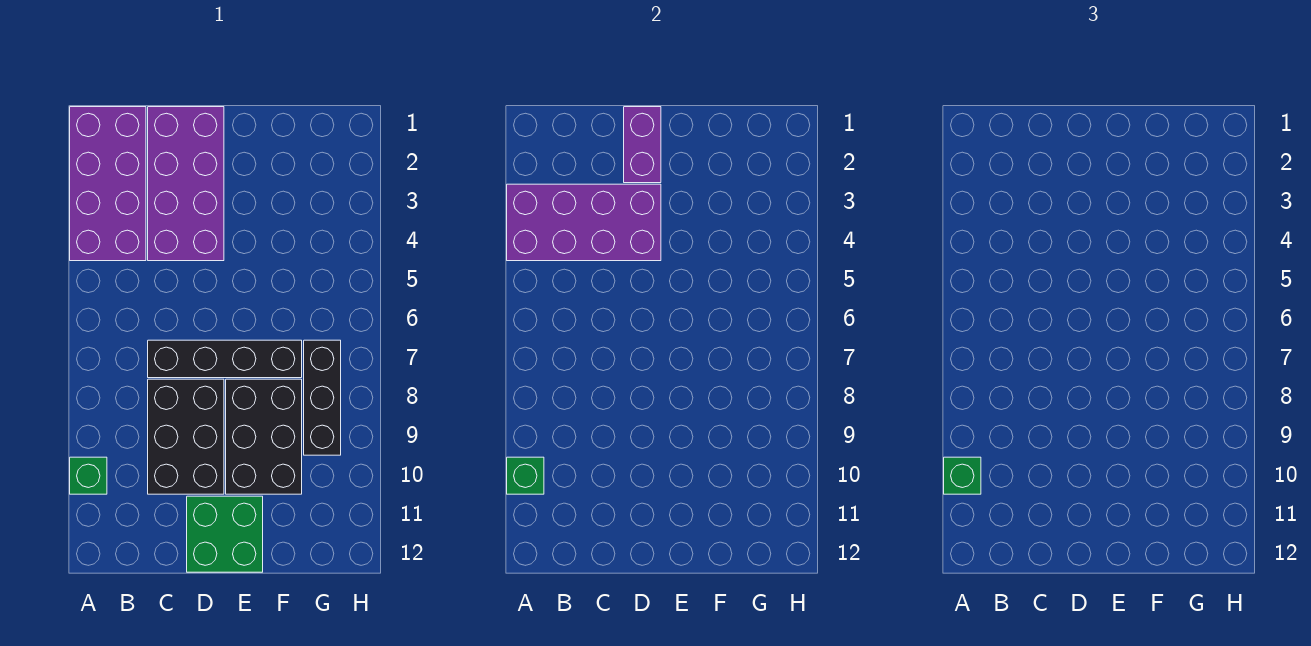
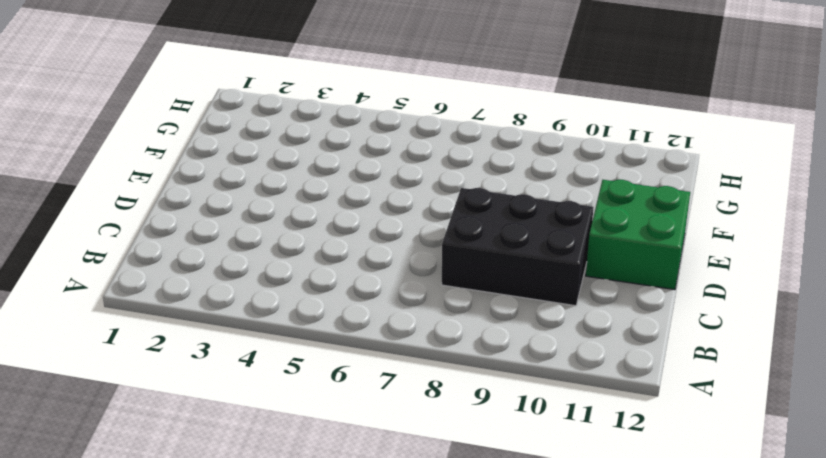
none -> purple 2x4 brick [70,107,146,261]
none -> green 1x1 brick [70,457,107,494]
none -> purple 2x4 brick [148,107,224,261]

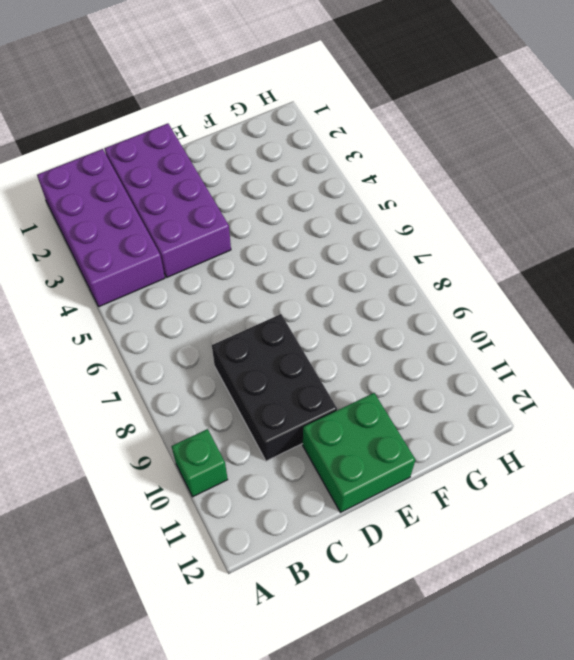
none -> black 1x4 brick [148,340,302,378]
none -> black 2x3 brick [226,379,302,494]
none -> black 1x3 brick [304,340,341,455]

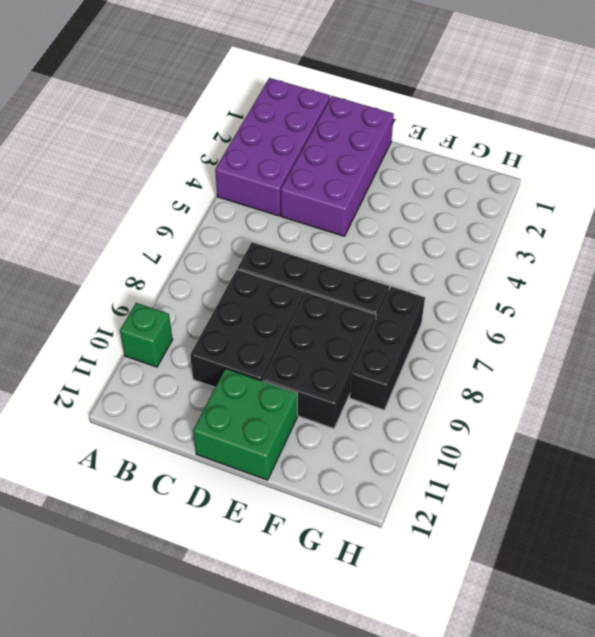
none -> purple 2x4 brick [507,184,661,261]
none -> green 1x1 brick [507,457,544,494]
none -> purple 1x2 brick [624,107,661,183]

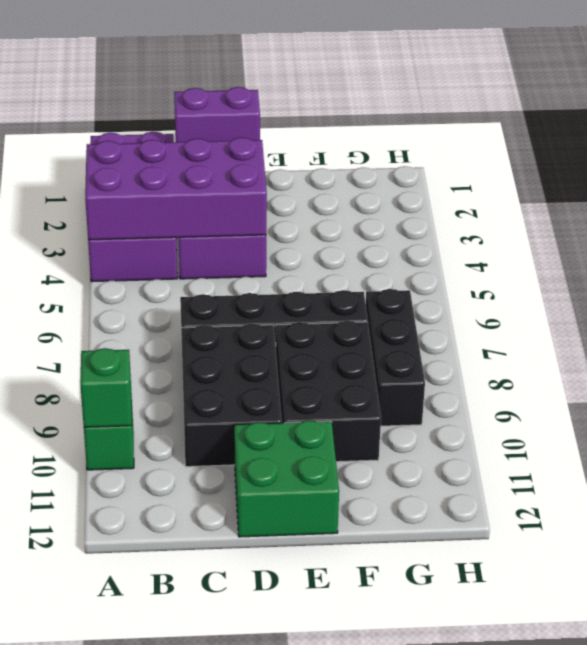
purple 1x2 brick [174,87,260,142] -> purple 1x2 brick turned to [624,107,661,183]
none -> green 1x1 brick [944,457,981,494]

